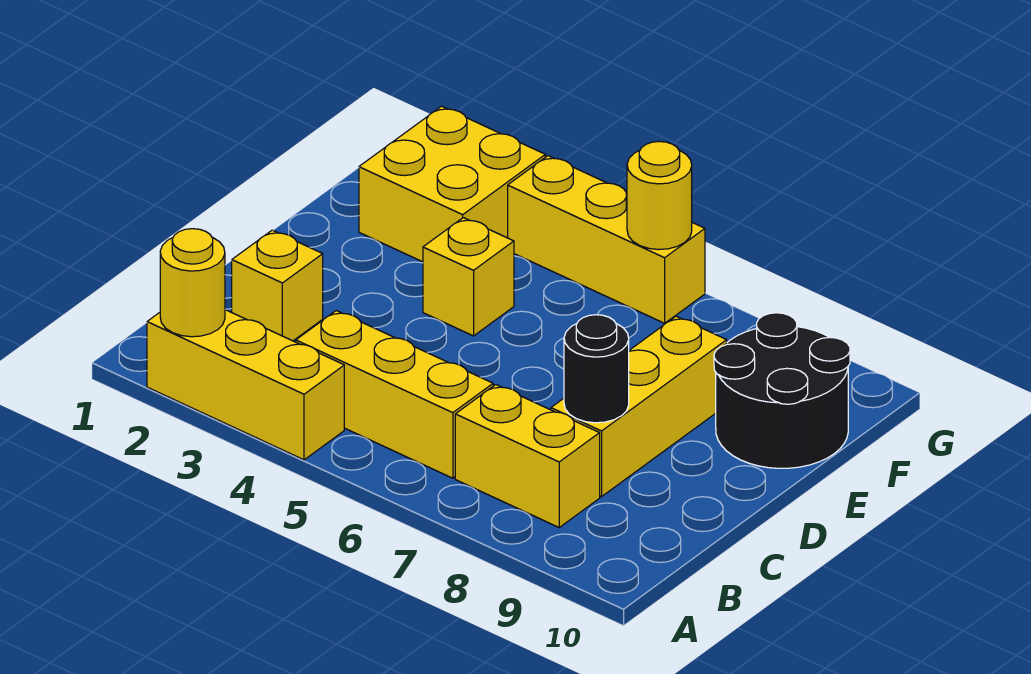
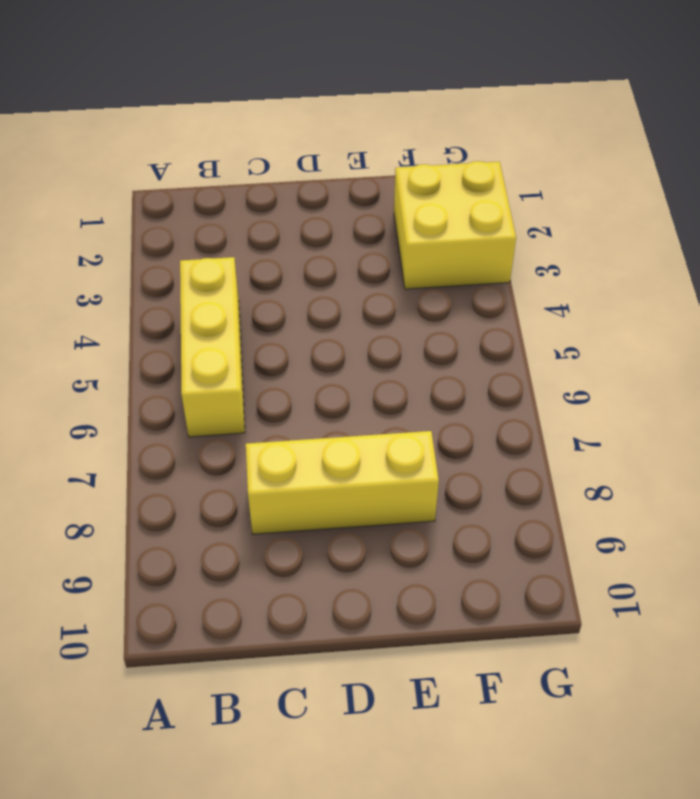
none -> yellow 1x3 brick [147,310,344,460]
none -> yellow 1x2 brick [455,385,600,527]
none -> yellow 1x1 brick [232,230,323,341]

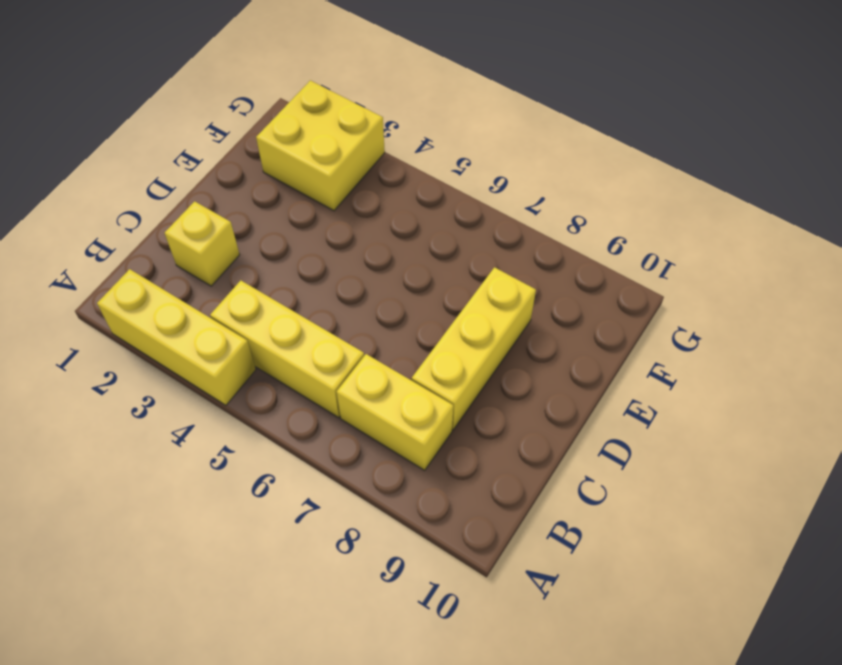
none -> yellow 1x1 brick [423,218,514,336]
none -> black 2x2 round brick [714,313,850,468]
none -> yellow 1x3 brick [508,156,705,323]

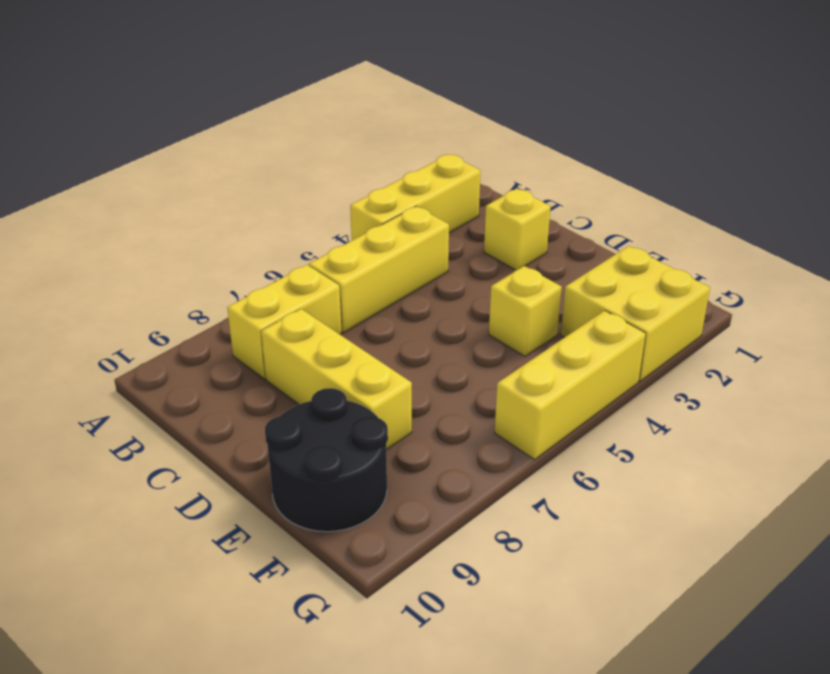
none -> yellow 1x1 round brick [160,229,225,337]
none -> black 1x1 round brick [564,315,629,423]
none -> yellow 1x1 round brick [627,142,692,250]

